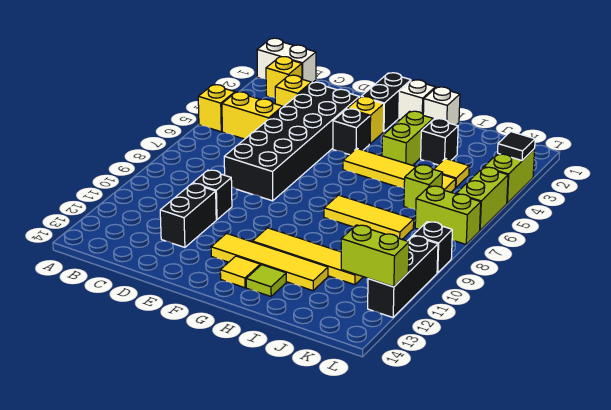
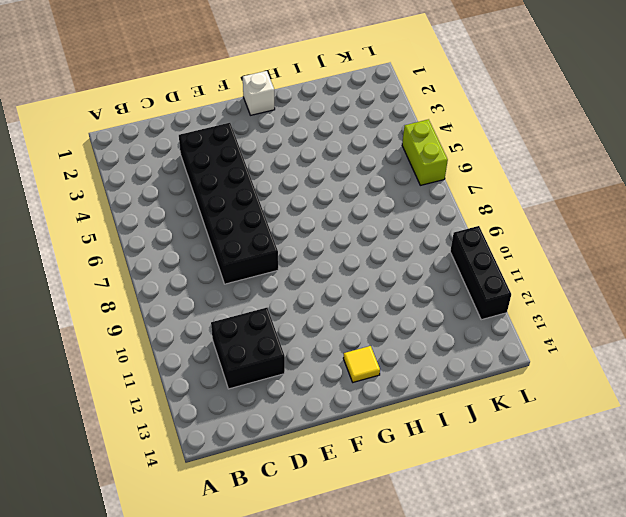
black 2x2 brick [211,308,285,389] -> black 1x2 brick [160,183,216,247]
none -> white 1x2 brick [257,38,316,83]
none -> yellow 1x1 brick [198,85,235,132]
none -> yellow 1x1 brick [266,57,302,98]
none -> yellow 1x2 brick [222,92,283,139]

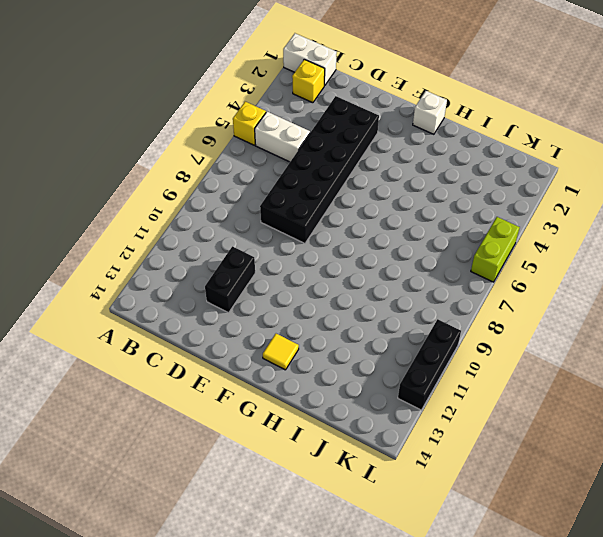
white 1x2 brick [255,112,310,162] -> yellow 1x2 brick [222,92,283,139]
none -> yellow 1x1 brick [275,75,311,107]
none -> black 1x1 brick [193,170,232,220]
none -> black 1x2 brick [361,73,411,132]
none -> yellow 1x1 brick [348,97,384,144]

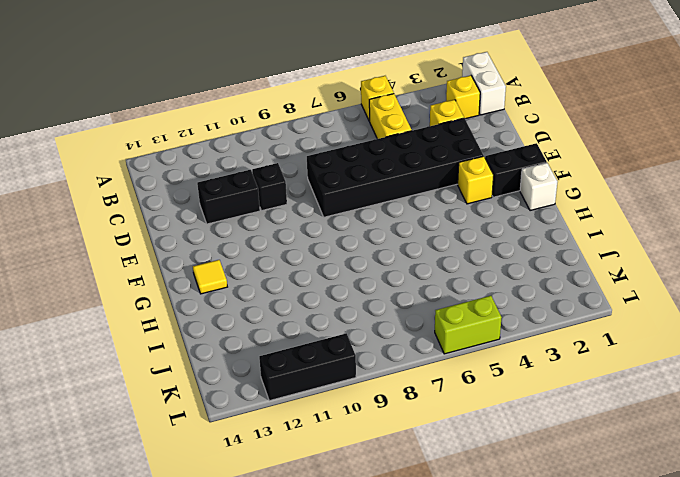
none -> black 1x1 brick [333,109,370,155]
none -> yellow 1x4 tile [211,233,328,291]
none -> yellow 1x4 tile [343,148,456,192]
none -> yellow 1x4 tile [253,228,363,285]

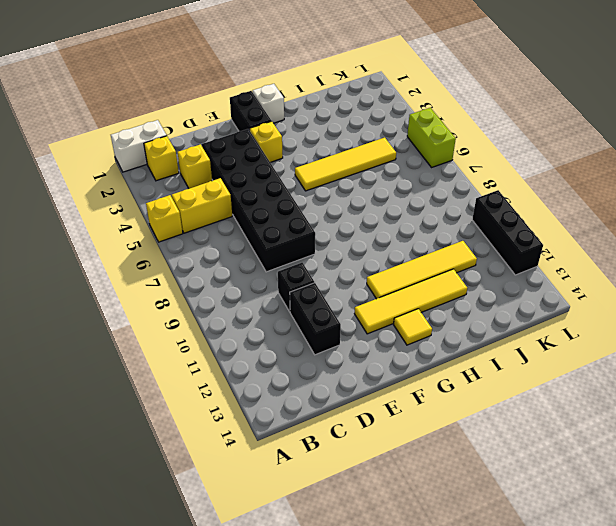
none -> black 1x1 brick [333,109,370,155]
none -> white 1x1 brick [423,87,460,125]
none -> lime 1x2 brick [382,111,433,165]
none -> yellow 1x3 tile [324,195,414,239]

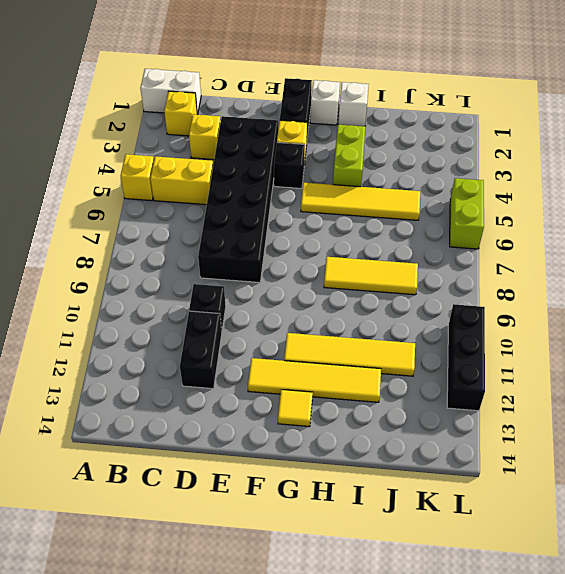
none -> lime 1x1 tile [246,265,286,296]
none -> black 1x1 brick [421,119,458,165]
none -> yellow 1x1 tile [434,158,469,187]
none -> lime 1x1 brick [404,165,443,210]

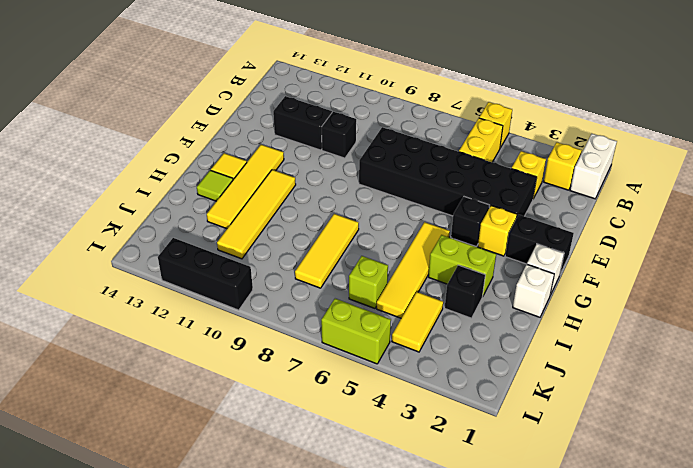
yellow 1x2 tile [392,292,443,352] -> yellow 1x1 tile [434,158,469,187]
none -> lime 1x2 brick [415,186,481,244]
none -> lime 1x2 brick [484,149,535,203]
none -> black 1x1 brick [413,222,452,273]
none -> lime 1x2 brick [341,225,409,287]

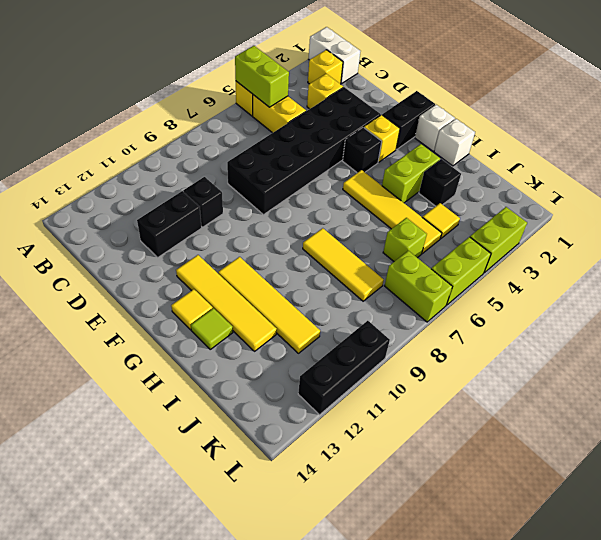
lime 1x2 brick [235,46,289,107] -> lime 1x2 brick moved to [341,225,409,287]
none -> black 1x1 brick [413,222,452,273]
none -> black 1x1 tile [498,132,535,160]

